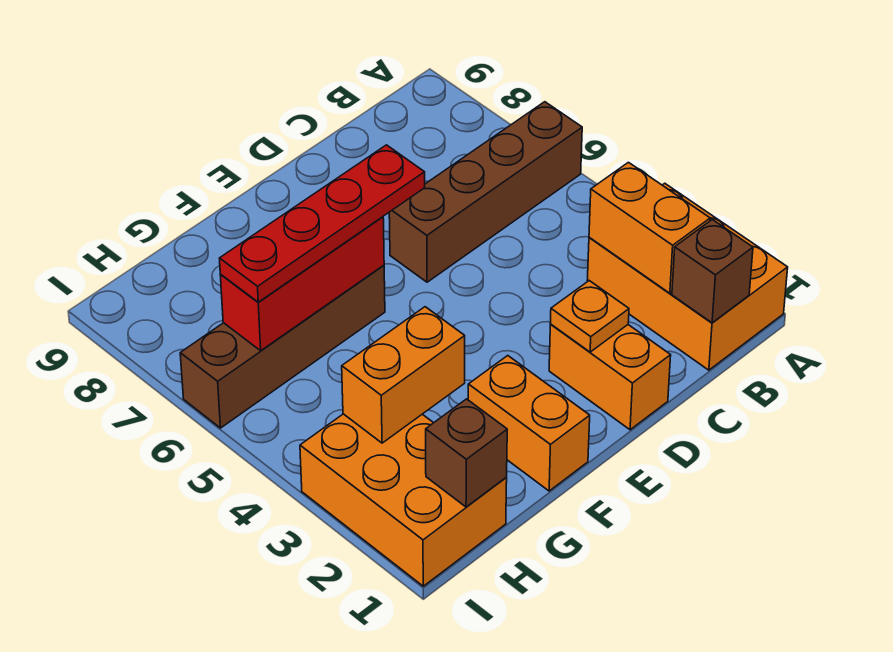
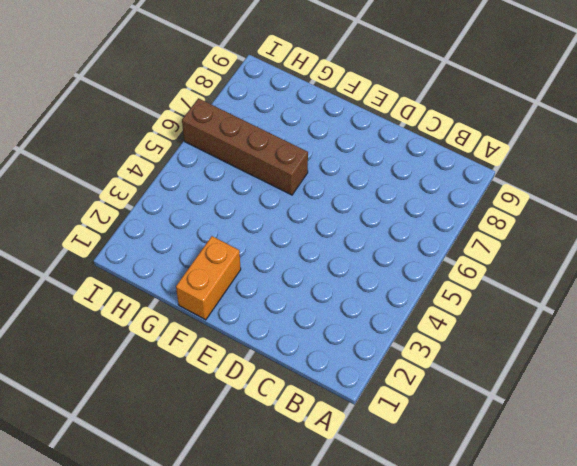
none -> orange 2x3 brick [587,183,788,370]
none -> brown 1x4 brick [389,102,582,282]
none -> orange 1x2 brick [549,325,671,430]

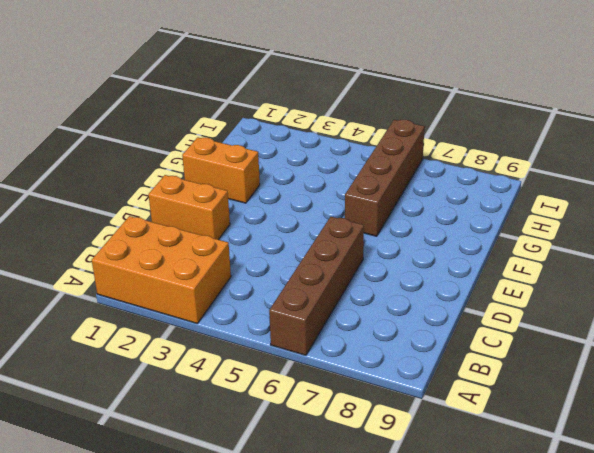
none -> orange 2x3 brick [300,414,507,586]
none -> brown 1x1 brick [672,220,753,323]
none -> orange 1x2 brick [589,162,710,293]

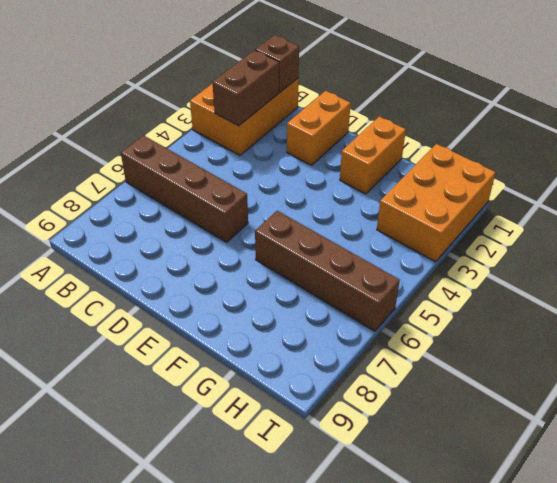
brown 1x2 brick [212,50,279,126] -> orange 1x2 brick [589,162,710,293]
none -> orange 1x1 plate [550,281,629,352]
none -> red 1x3 brick [220,217,384,351]
none -> orange 1x2 brick [342,307,465,443]

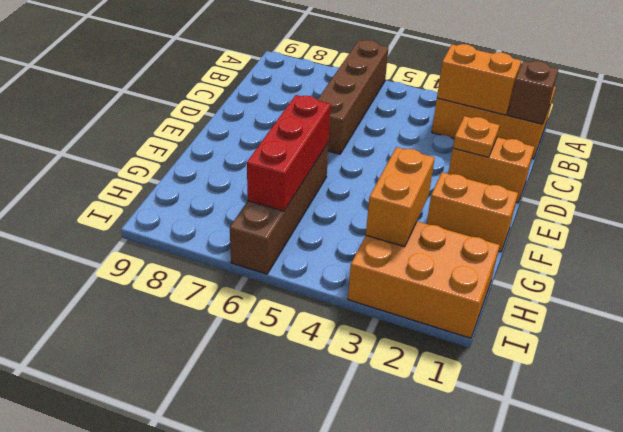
none -> brown 1x1 brick [426,399,507,507]
none -> red 1x4 plate [219,145,425,302]

